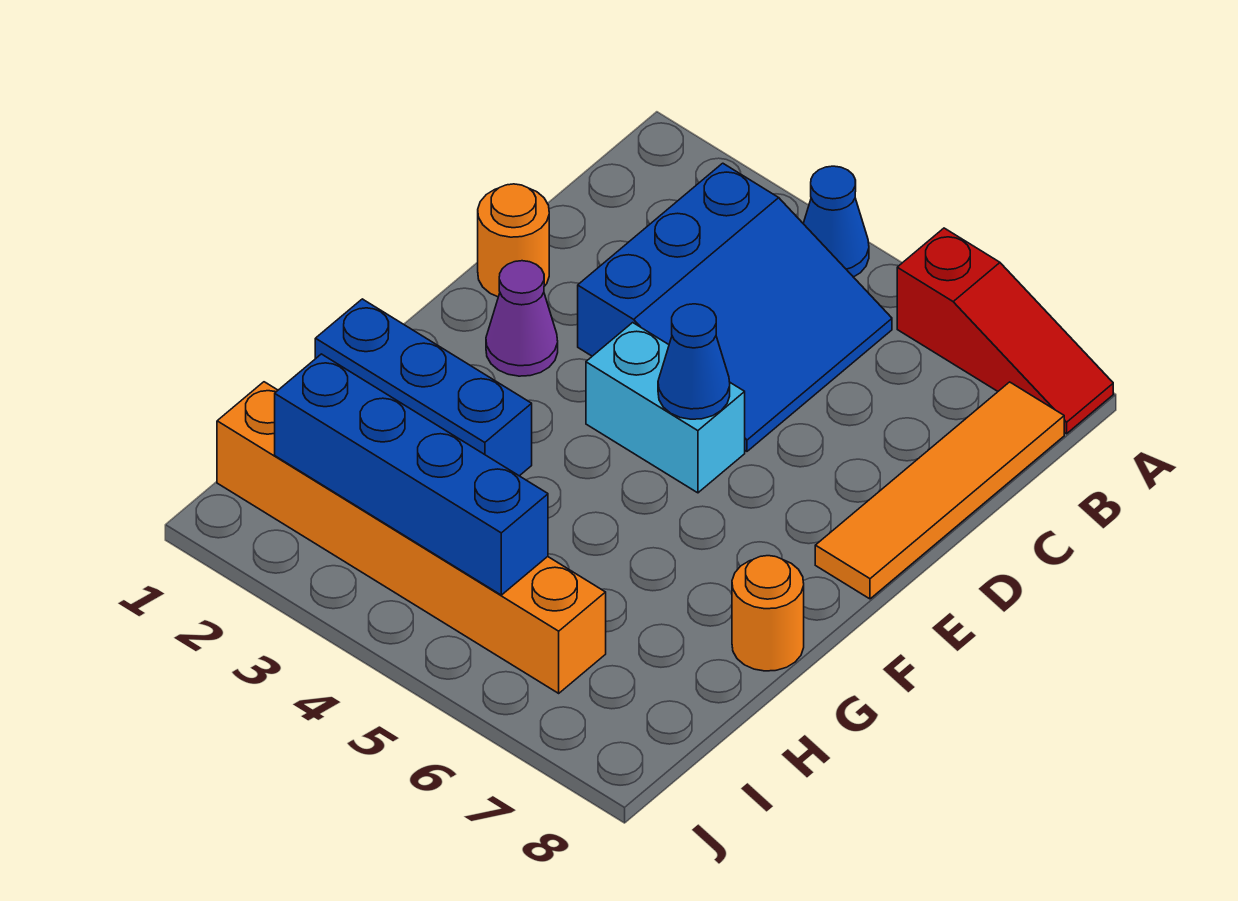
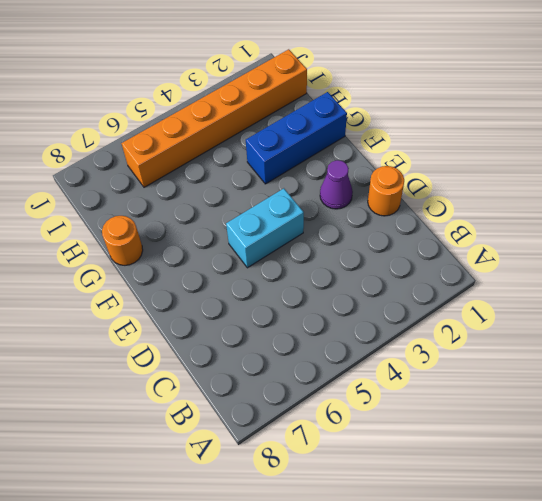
none -> blue 1x1 cone [803,166,869,277]
none -> red 1x3 slope [897,228,1113,434]
none -> blue 3x3 slope [578,163,892,451]

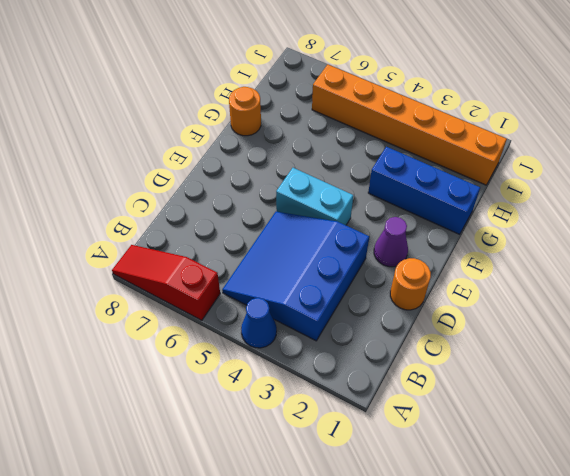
none -> orange 1x4 tile [815,382,1064,599]
none -> blue 1x1 cone [658,304,730,419]
none -> blue 1x4 brick [275,354,548,595]

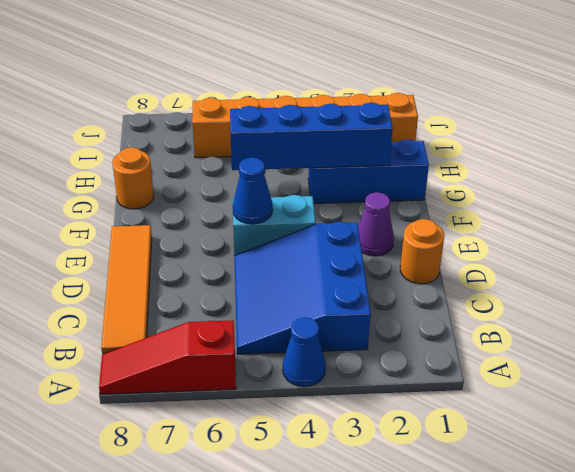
blue 1x4 brick [230,103,393,170] -> blue 1x4 brick moved to [275,354,548,595]

